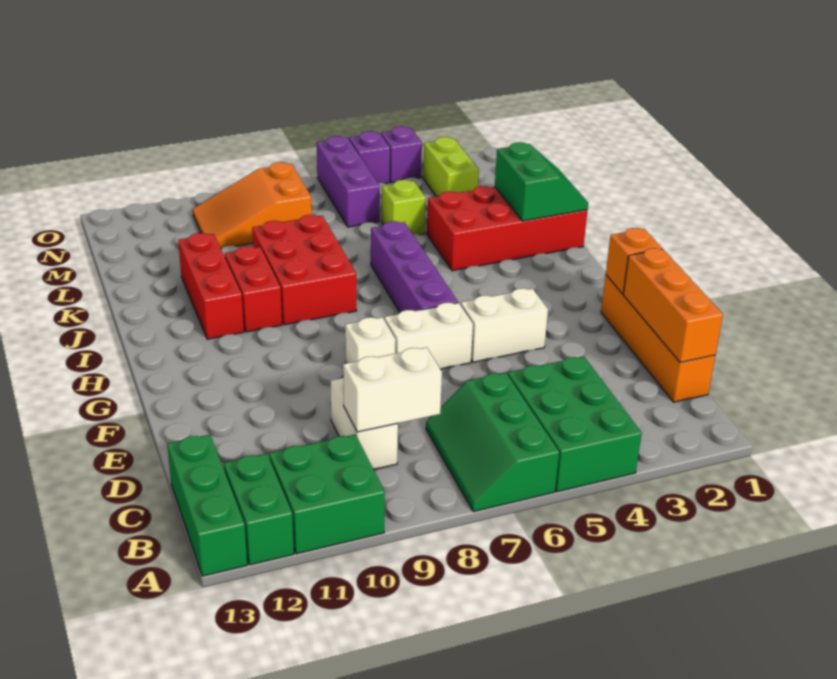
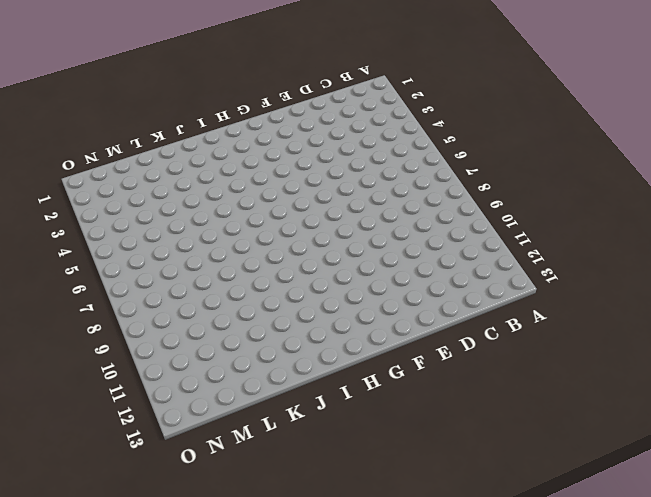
none -> green 2x3 brick [508,357,642,492]
none -> green 2x3 slope [426,373,559,512]
none -> green 2x2 brick [269,434,385,554]

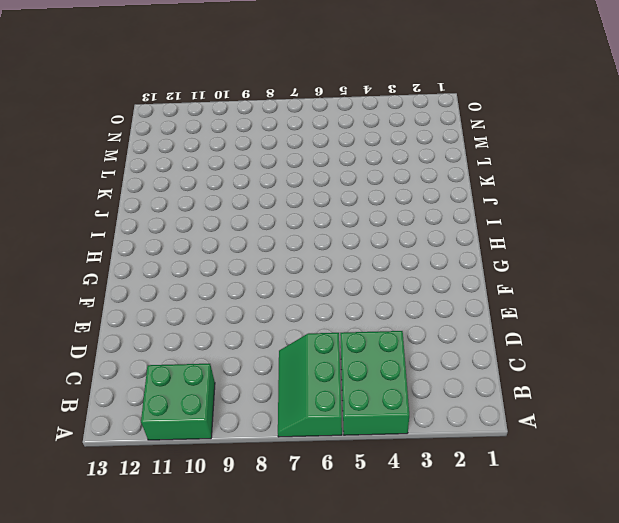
none -> green 1x2 brick [224,454,294,565]
none -> green 1x3 brick [167,435,247,576]
none -> orange 1x4 brick [601,275,715,402]

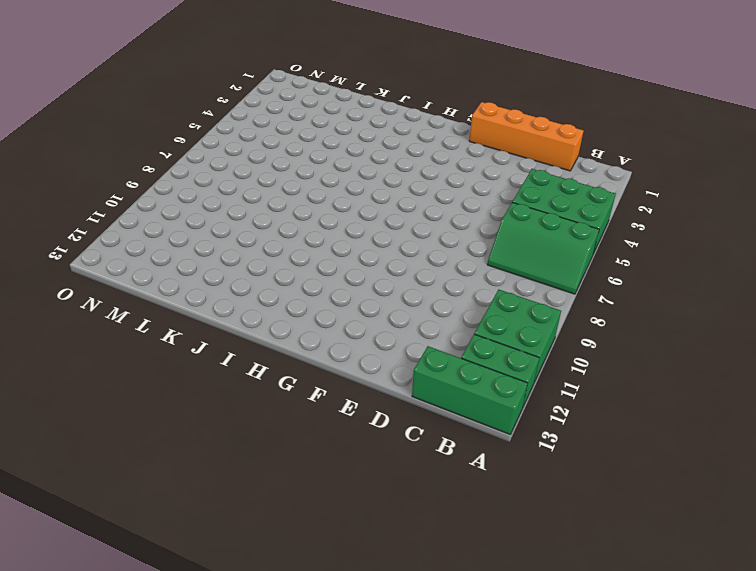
none -> white 1x2 brick [331,378,398,469]
none -> white 1x2 brick [460,288,548,362]
none -> white 1x2 brick [384,303,473,369]

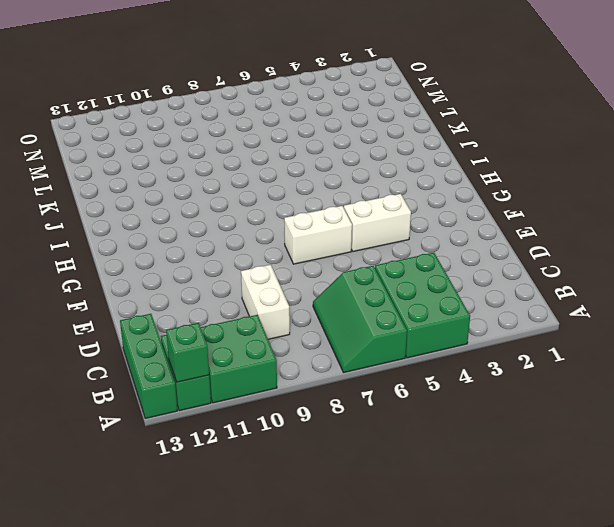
green 1x1 brick [166,323,209,382] -> none
none -> orange 1x4 brick [601,275,715,402]
none -> white 1x1 brick [345,317,396,363]
none -> purple 1x4 brick [371,221,458,312]

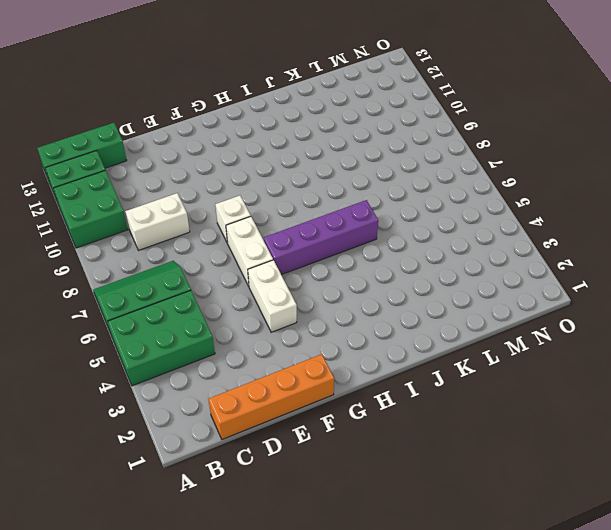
none -> red 2x3 brick [252,215,357,325]
none -> red 1x2 brick [225,246,282,332]
none -> red 1x3 brick [178,233,244,339]

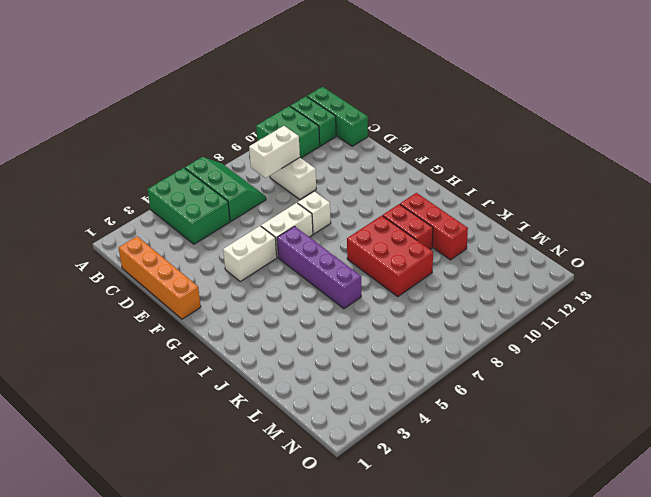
none -> red 2x4 brick [427,186,588,271]
none -> lime 1x1 brick [382,180,426,235]
none -> lime 1x2 brick [423,137,479,196]

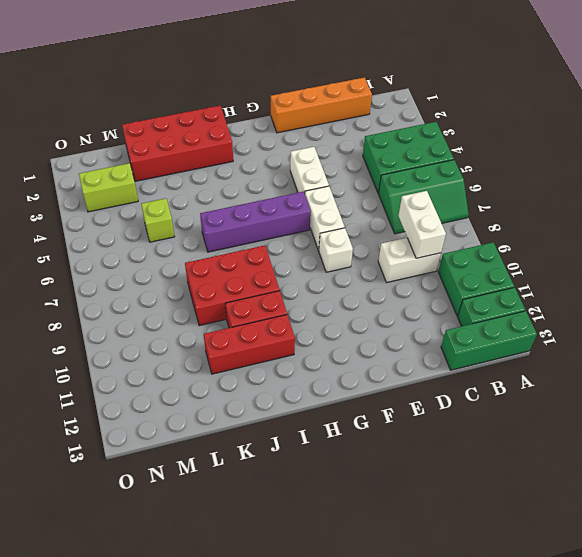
red 2x4 brick [122,105,233,181] -> red 2x4 brick turned to [427,186,588,271]
none -> purple 1x3 brick [317,136,380,227]
none -> orange 2x3 slope [193,162,312,249]
none -> purple 1x1 brick [381,126,422,183]

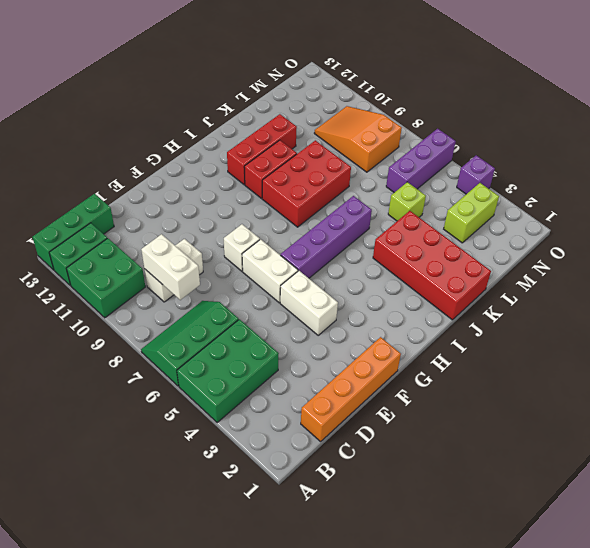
none -> purple 1x1 brick [349,131,390,184]
none -> orange 1x3 brick [623,248,723,363]
none -> orange 1x1 brick [606,228,662,294]

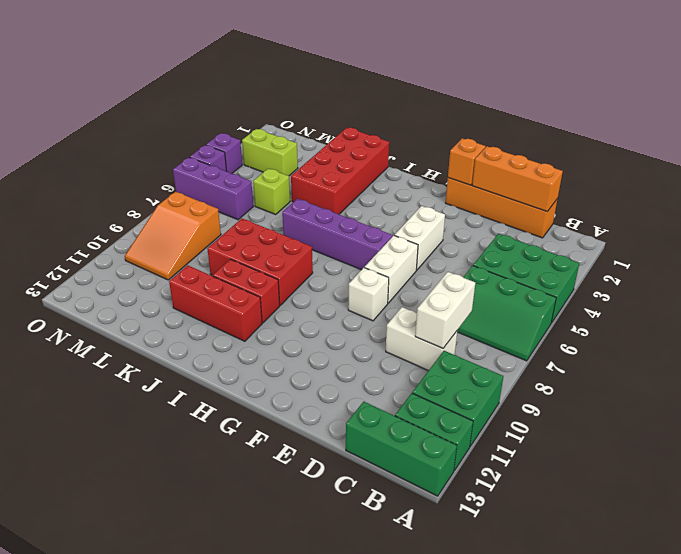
none -> green 2x2 slope [495,142,588,221]

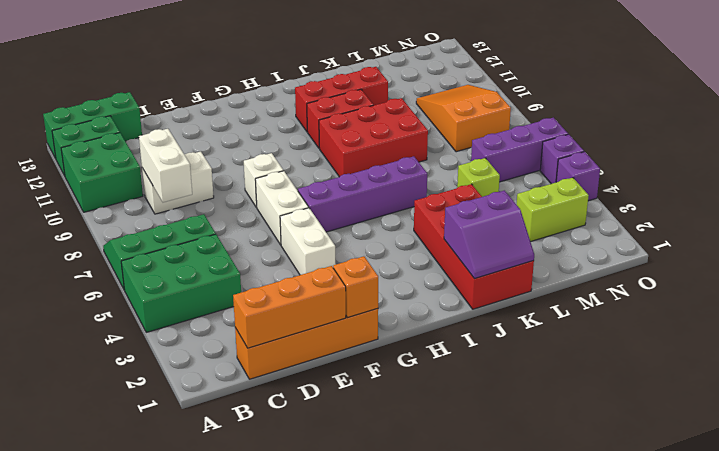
purple 2x2 slope [444,190,534,279] -> green 2x2 slope [495,142,588,221]

